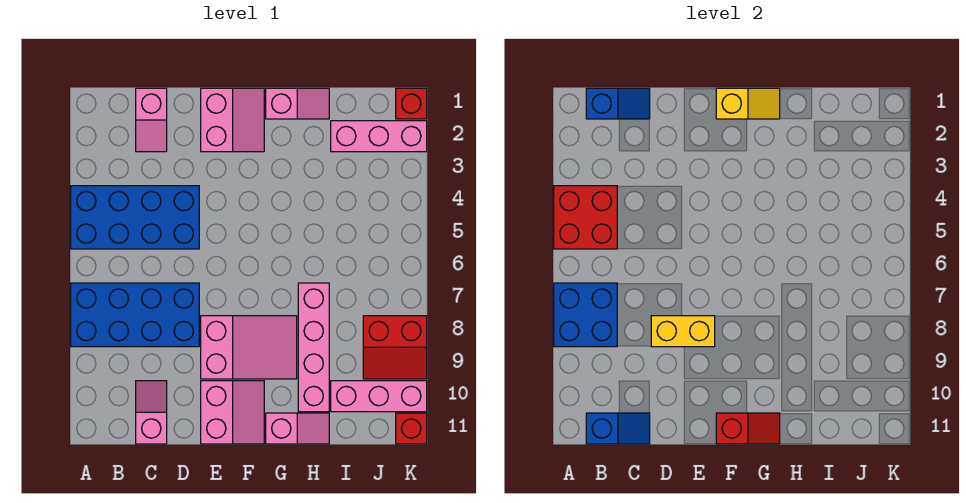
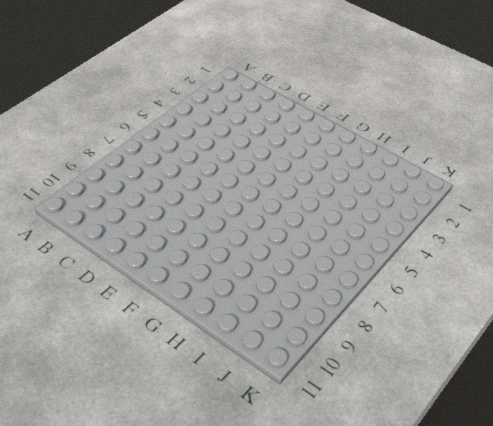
none -> blue 2x4 brick [71,186,199,249]
none -> blue 2x4 brick [71,283,199,347]
none -> pink 1x2 slope [136,88,167,152]

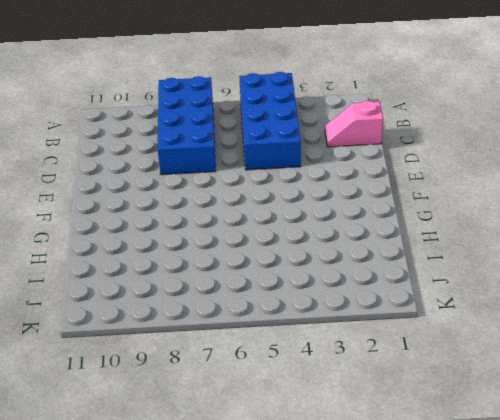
none -> pink 1x2 slope [136,381,167,444]
none -> pink 2x2 slope [201,88,264,152]
none -> pink 2x3 slope [201,316,297,379]

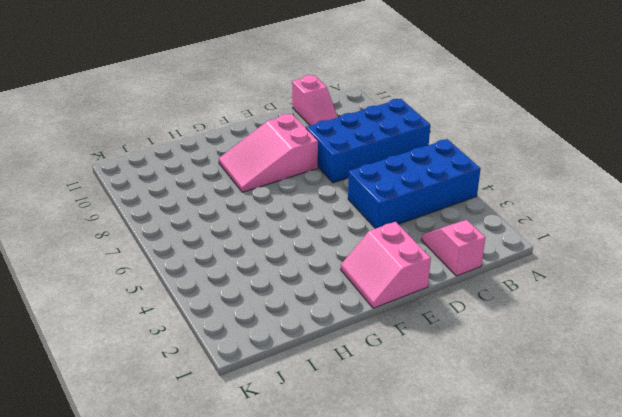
none -> pink 2x2 slope [201,381,264,444]
none -> pink 1x2 slope [266,88,329,119]
none -> pink 1x2 slope [266,413,329,444]

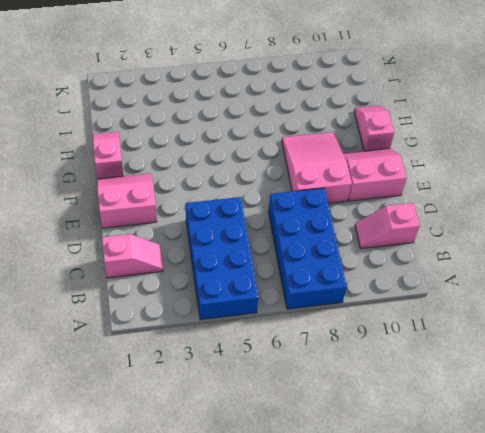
none -> pink 1x4 brick [298,283,329,412]
none -> pink 1x3 brick [331,121,427,152]
none -> pink 1x3 brick [331,381,427,412]

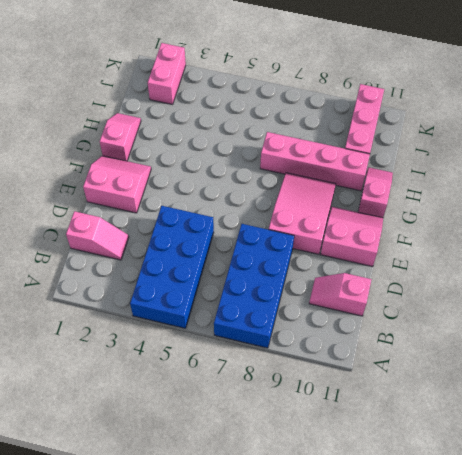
pink 1x2 brick [147,43,186,105] -> pink 1x3 brick [331,121,427,152]
none -> red 2x2 slope [363,316,427,379]
none -> red 1x1 brick [396,88,427,119]
none -> red 1x1 brick [396,413,427,444]

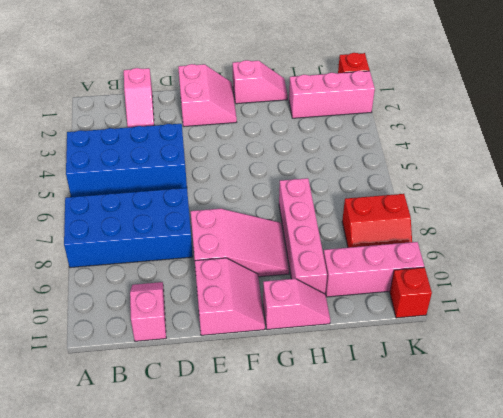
none -> red 2x2 brick [554,186,617,249]
none -> blue 2x2 brick [554,283,617,347]
none -> blue 1x2 slope [586,88,650,119]

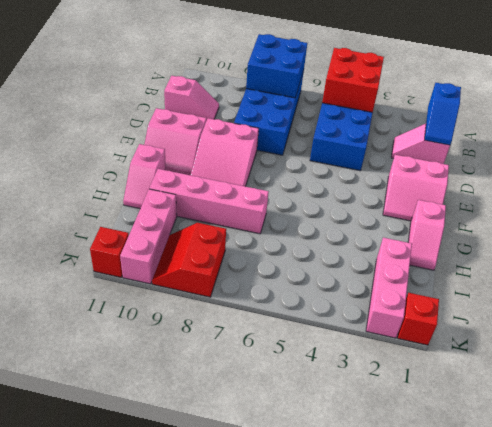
none -> blue 1x2 slope [586,413,650,444]
none -> yellow 1x2 brick [651,316,715,347]
none -> yellow 1x2 slope [716,88,780,119]

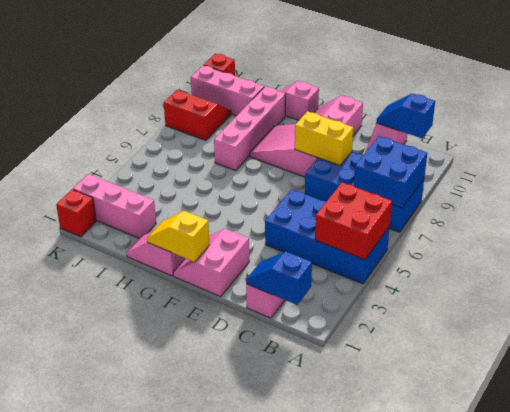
none -> red 1x2 slope [716,413,780,444]

